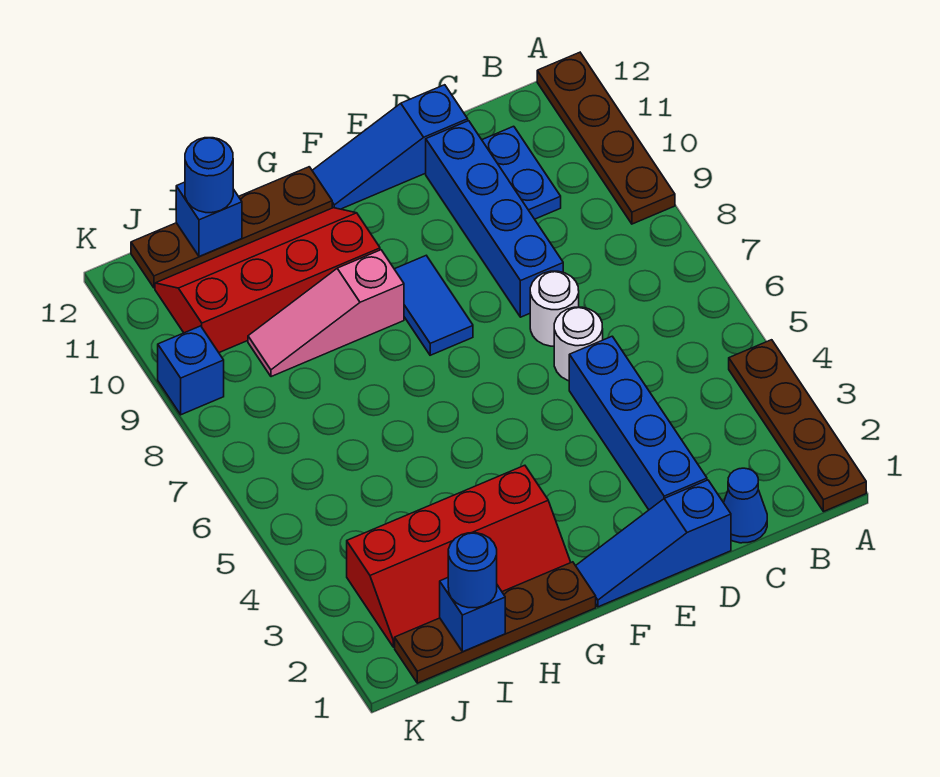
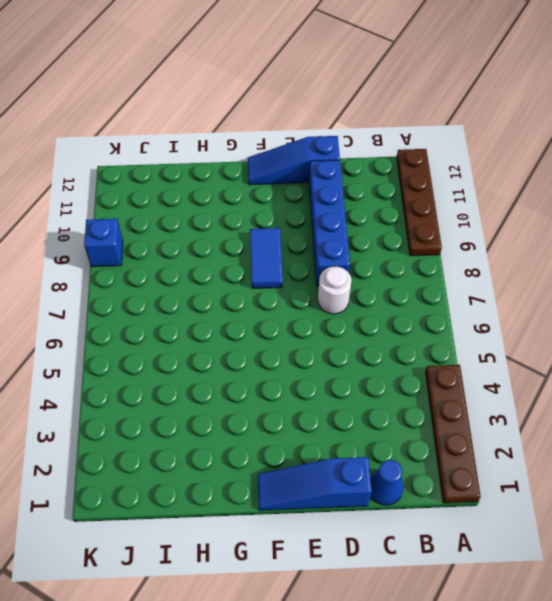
none -> blue 1x2 plate [482,126,561,219]
none -> blue 1x4 brick [569,336,707,510]
none -> white 1x1 round brick [554,307,603,381]

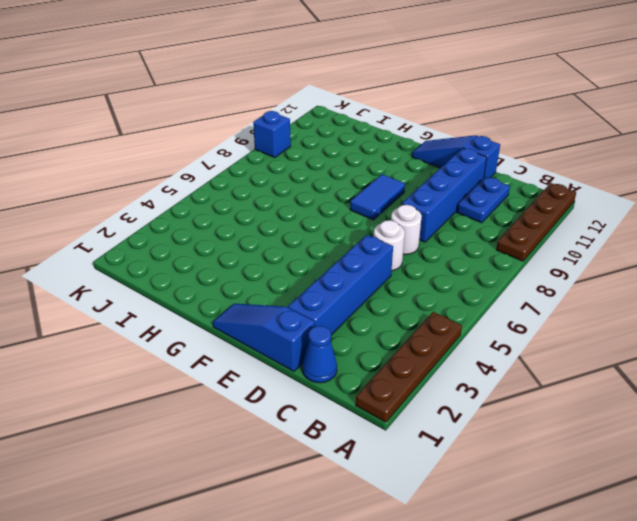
none -> brown 1x4 plate [395,562,596,683]
none -> red 2x4 slope [347,465,571,647]
none -> pink 1x3 slope [248,250,404,377]

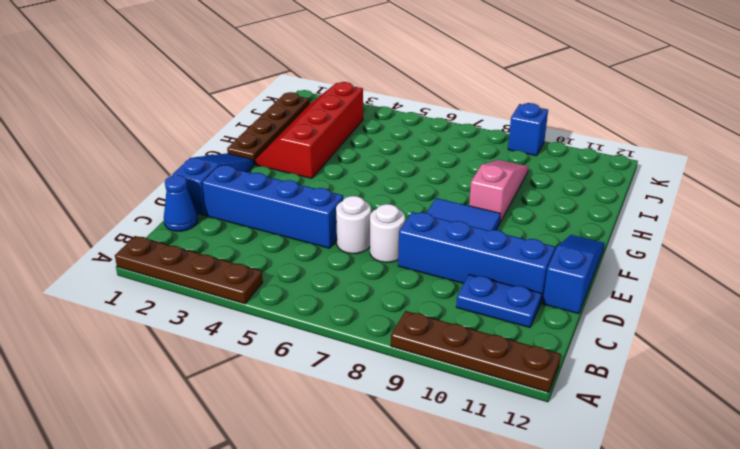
none -> red 2x4 slope [155,208,380,352]
none -> brown 1x4 plate [131,167,332,288]
none -> blue 1x1 brick [440,578,505,652]

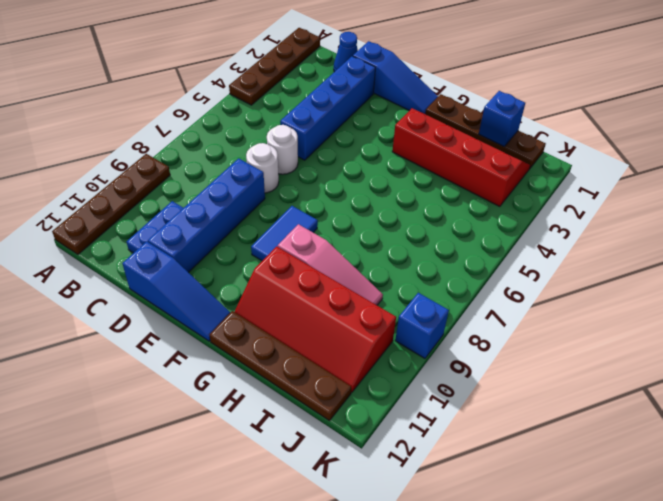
none -> blue 1x1 brick [176,182,242,256]
none -> blue 1x1 round brick [448,533,497,608]
none -> blue 1x1 round brick [185,138,233,213]

